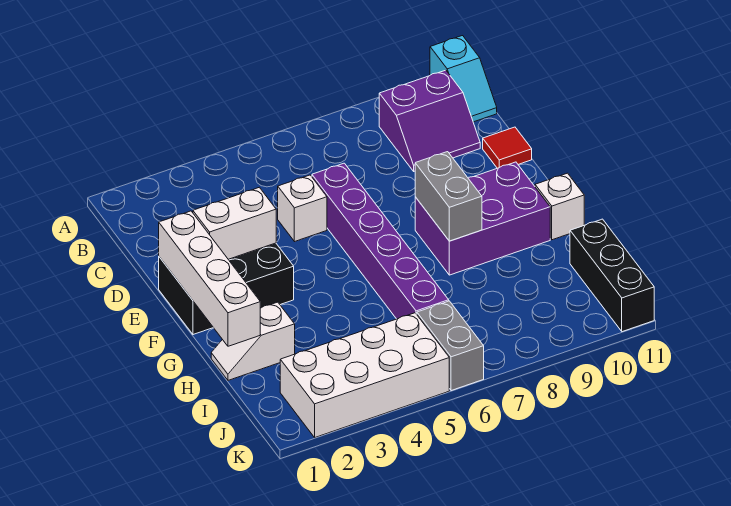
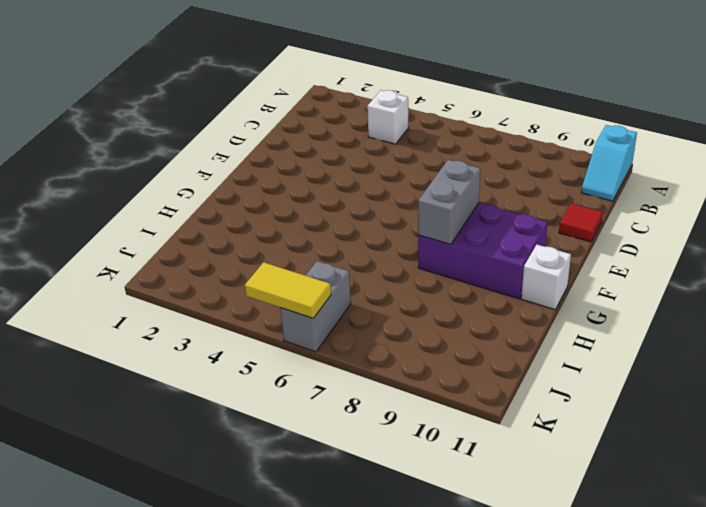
white 1x1 brick [367,90,408,144] -> white 1x1 brick moved to [278,175,327,242]
yellow 1x2 tile [245,262,331,318] -> none
none -> purple 2x2 slope [379,70,480,171]
none -> purple 1x6 brick [312,163,449,319]
none -> black 2x3 brick [159,243,294,335]

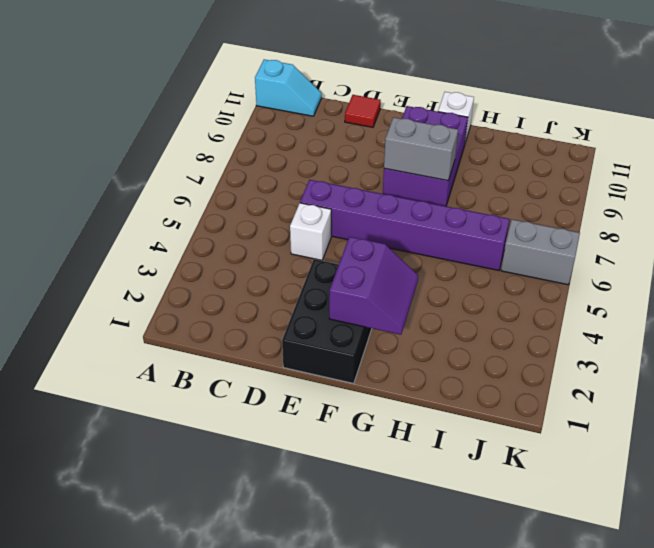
purple 2x2 slope [329,237,418,335] -> purple 2x2 slope moved to [379,70,480,171]
none -> white 1x2 slope [211,302,295,380]
none -> black 1x3 brick [570,219,654,332]
none -> white 2x4 brick [280,313,449,437]

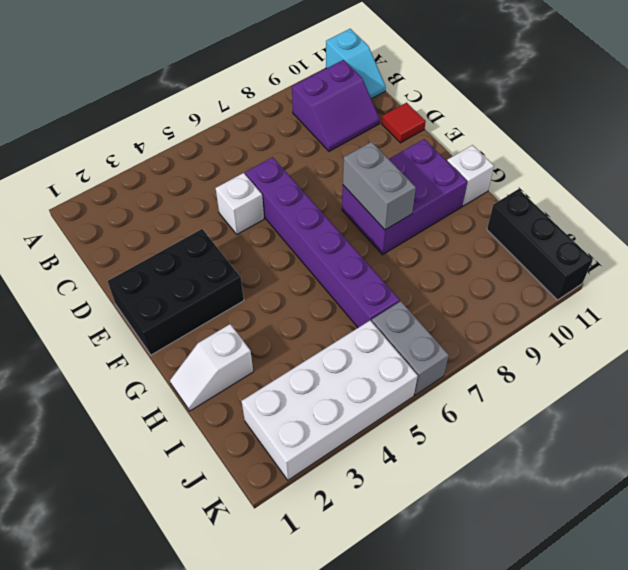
none -> white 1x4 brick [159,211,260,346]
none -> white 1x2 brick [193,187,276,259]

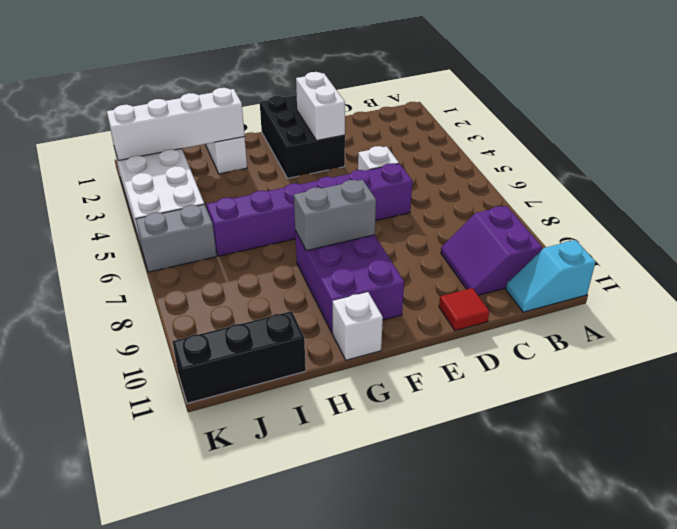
white 1x4 brick [107,88,245,161] -> white 1x4 brick moved to [159,211,260,346]

